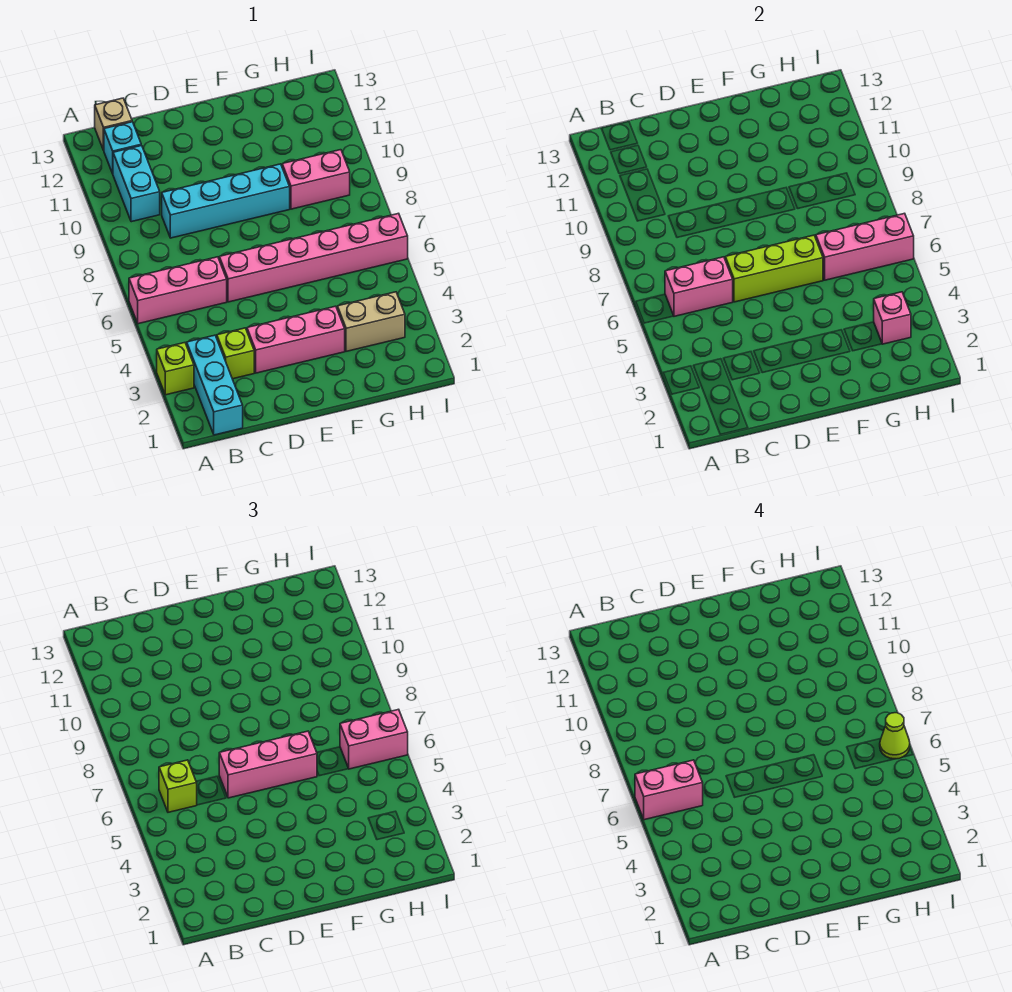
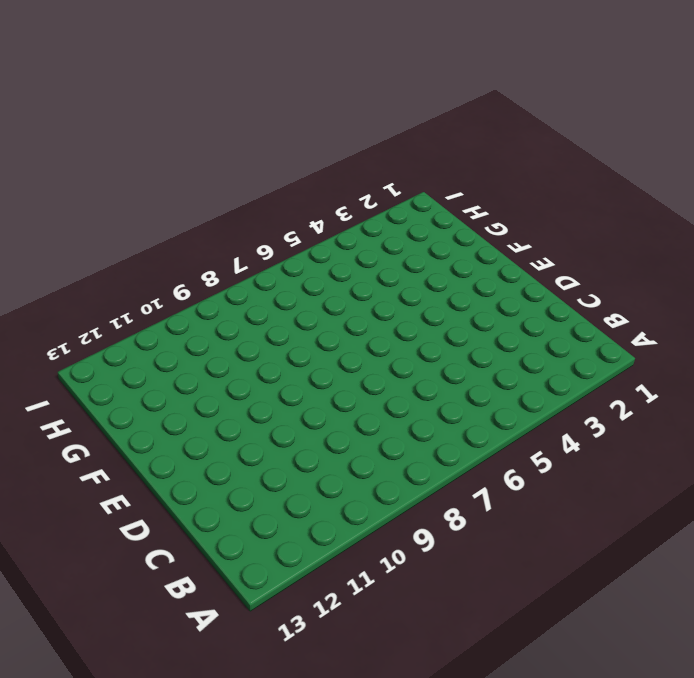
none -> lime 1x1 brick [157,343,194,395]
none -> pink 1x3 brick [129,257,227,324]
none -> cyan 1x3 brick [187,335,243,435]

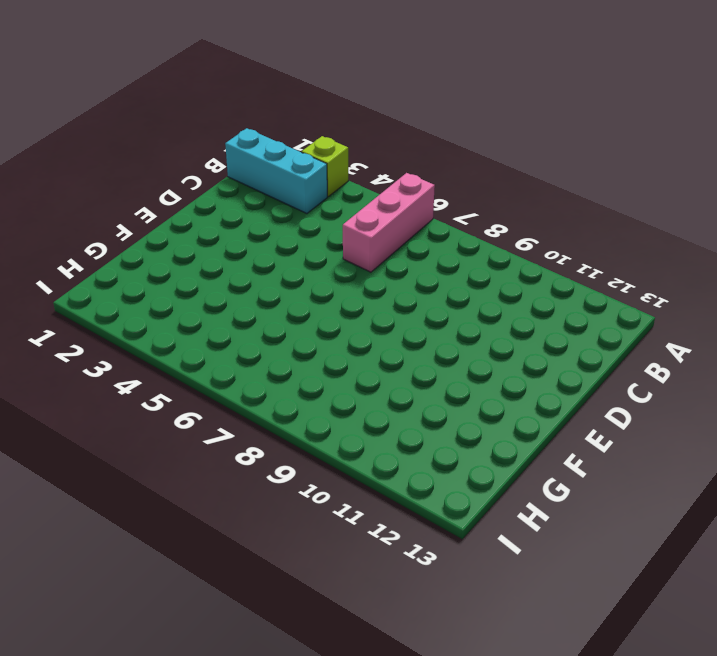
none -> cyan 1x2 brick [113,146,160,222]
none -> cyan 1x1 brick [104,122,141,174]
none -> tan 1x1 brick [95,98,132,150]

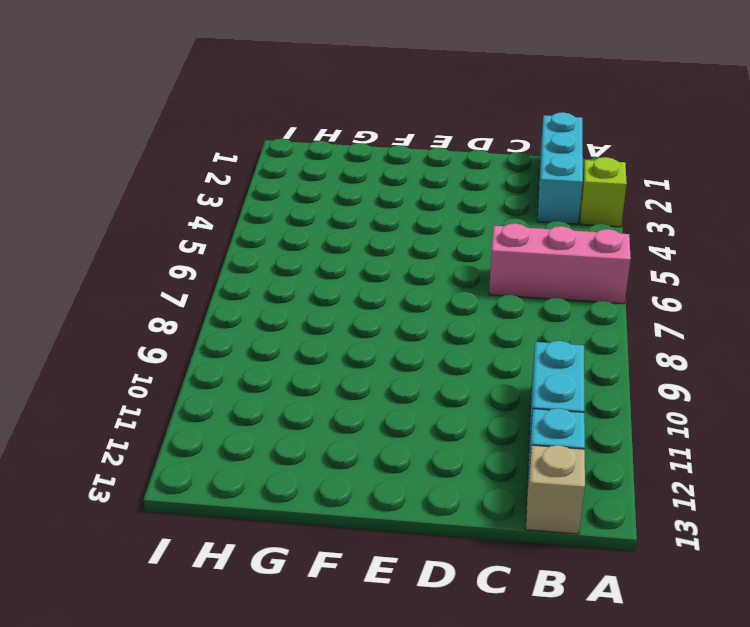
none -> lime 1x1 brick [217,328,254,379]
none -> cyan 1x4 brick [162,164,290,238]
none -> pink 1x3 brick [247,306,345,373]

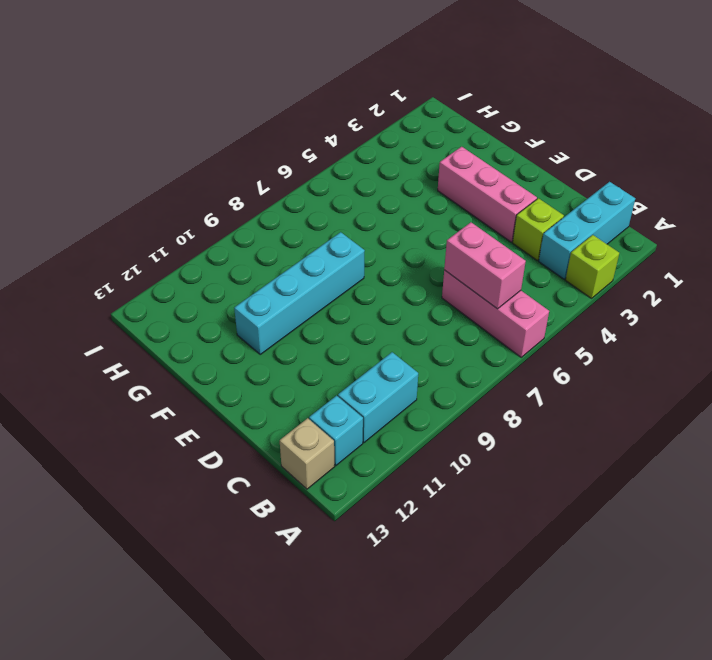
cyan 1x4 brick [234,232,365,354] -> cyan 1x4 brick turned to [162,164,290,238]
none -> pink 1x6 brick [219,213,408,302]
none -> tan 1x2 brick [337,292,405,351]
none -> pink 1x2 brick [282,150,350,209]

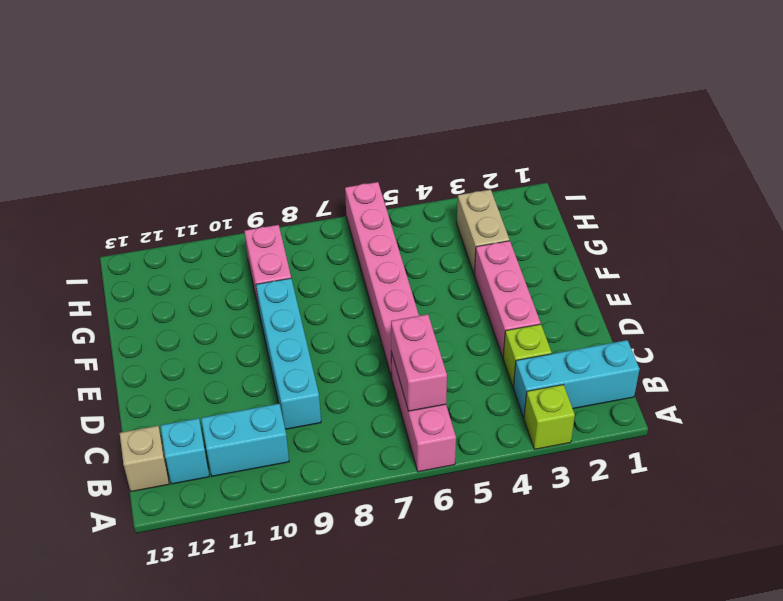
none -> lime 1x3 brick [725,235,823,302]
none -> pink 1x3 brick [816,213,914,280]
none -> pink 1x1 brick [874,292,911,344]

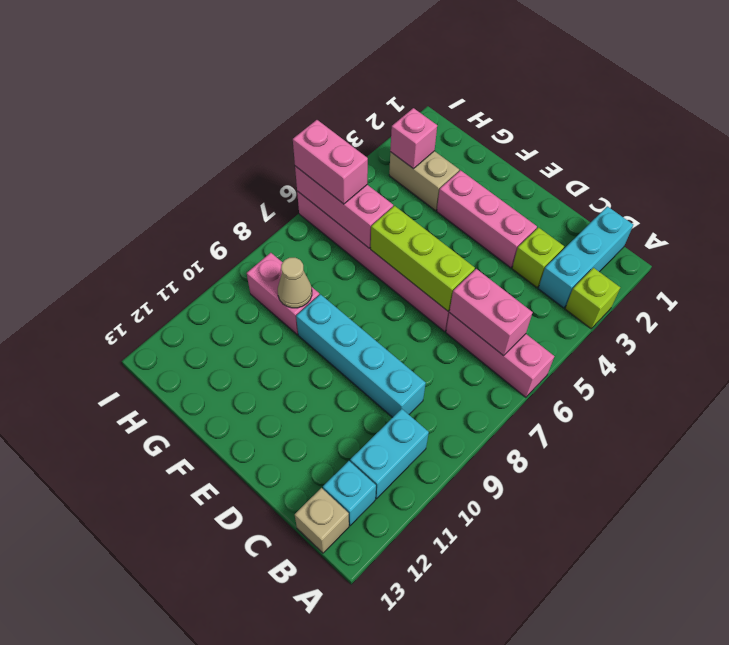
tan 1x1 cone [278,258,312,308] -> none
none -> lime 1x1 brick [159,760,197,812]
none -> pink 1x3 brick [219,731,317,798]
none -> pink 1x2 brick [635,760,703,820]

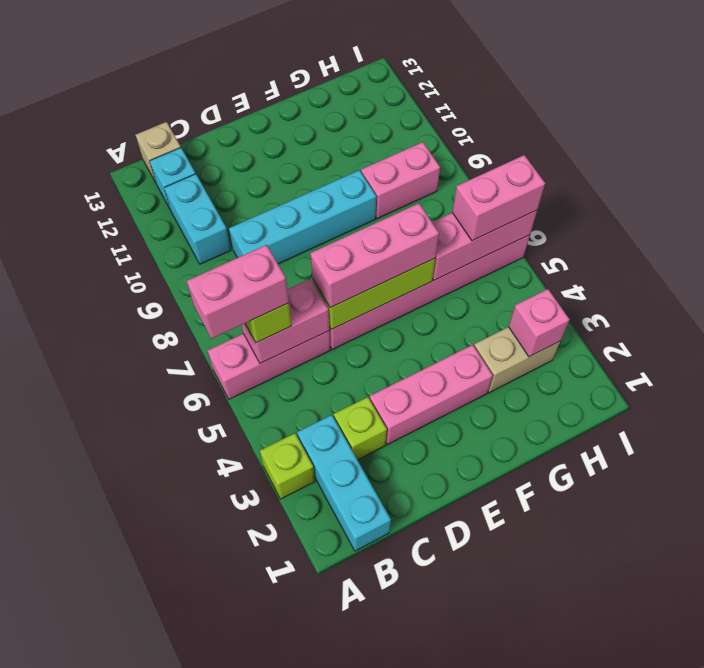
none -> lime 1x1 cone [880,713,910,759]

